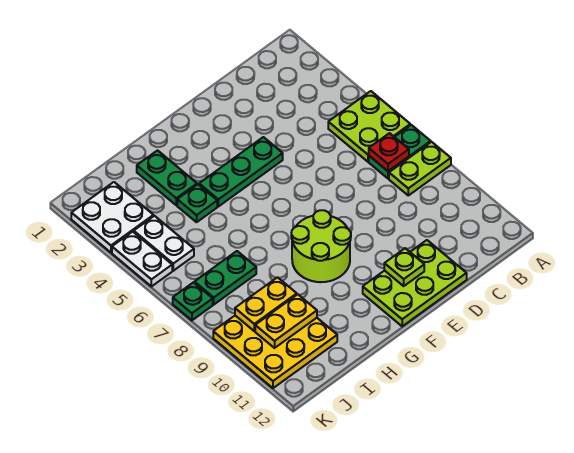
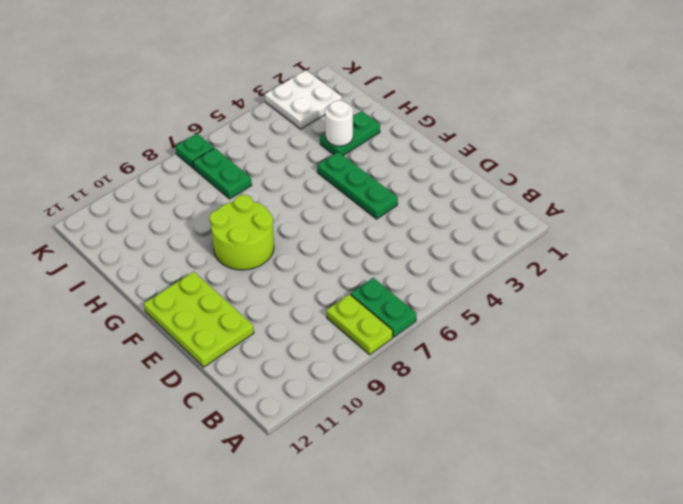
white 1x1 round brick [325,100,353,146] -> none
none -> lime 2x2 plate [328,91,410,162]
none -> green 1x1 plate [177,185,217,222]
none -> yellow 3x3 plate [213,316,337,388]

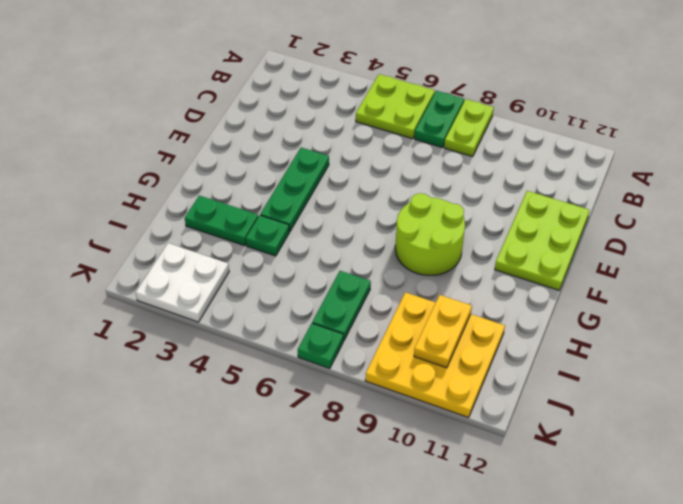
none -> white 1x2 plate [134,216,194,271]
none -> white 1x2 plate [112,232,172,287]
none -> red 1x1 plate [369,133,409,171]

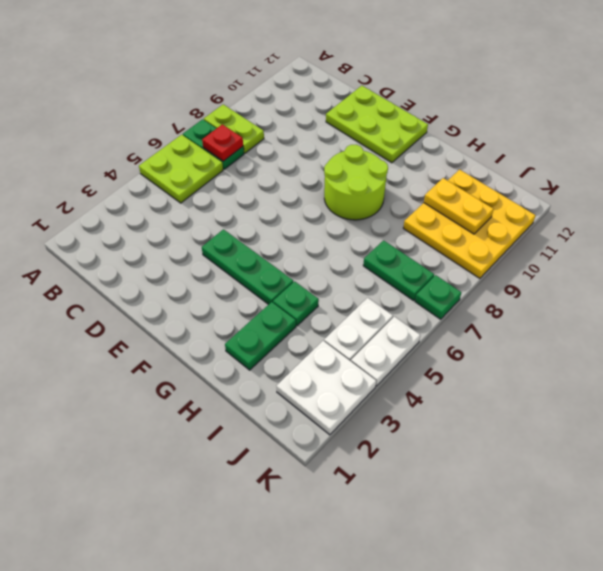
none -> lime 1x1 plate [384,248,424,286]
none -> yellow 1x2 plate [235,277,297,331]

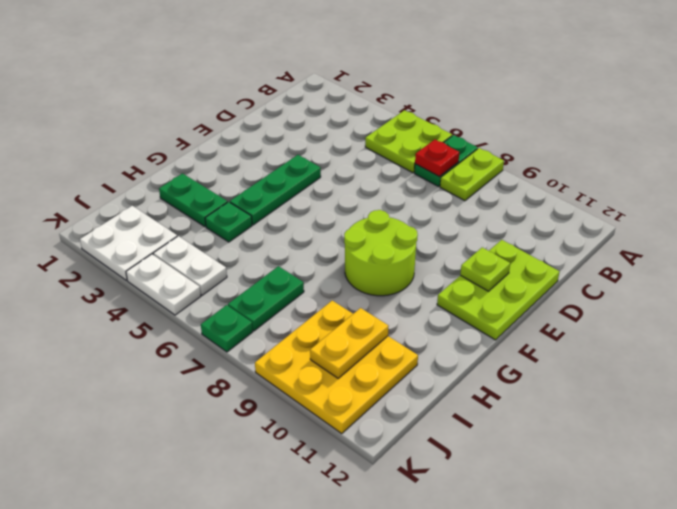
none -> yellow 1x2 plate [235,277,297,331]

